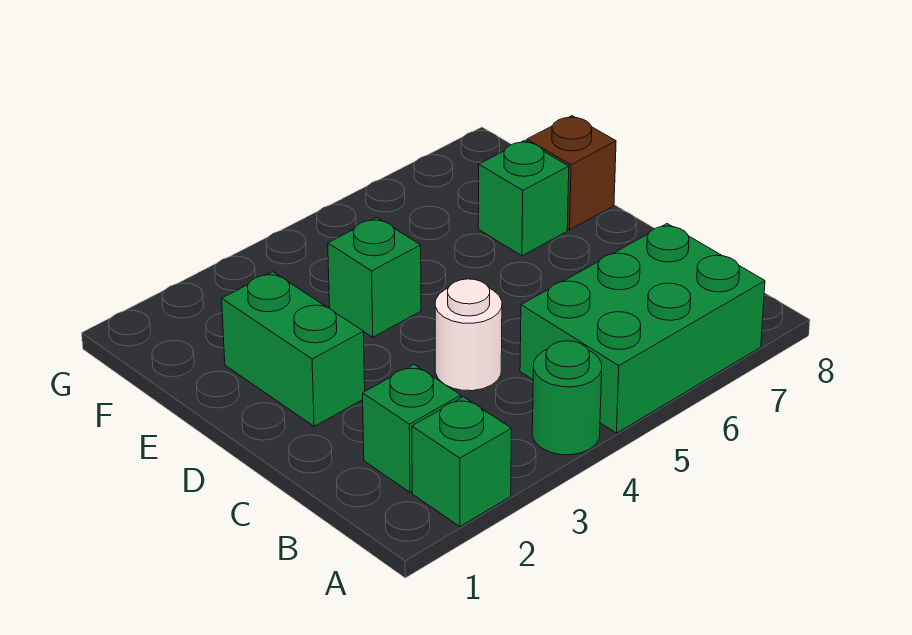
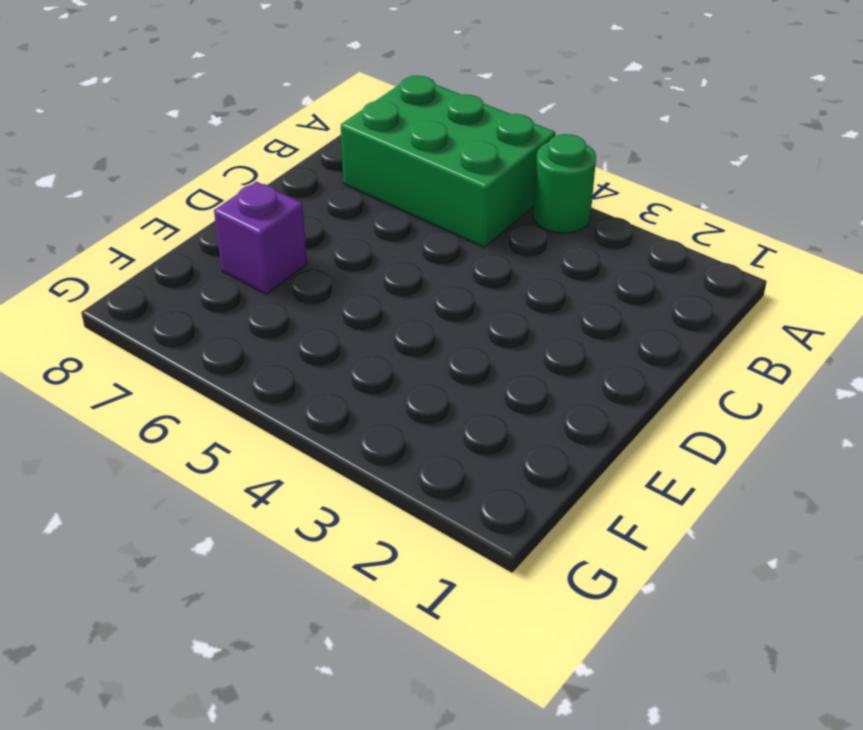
purple 1x1 brick [214,181,307,294] -> green 1x1 brick [478,140,569,256]
none -> green 1x1 brick [412,397,512,527]
none -> green 1x1 brick [363,365,461,492]

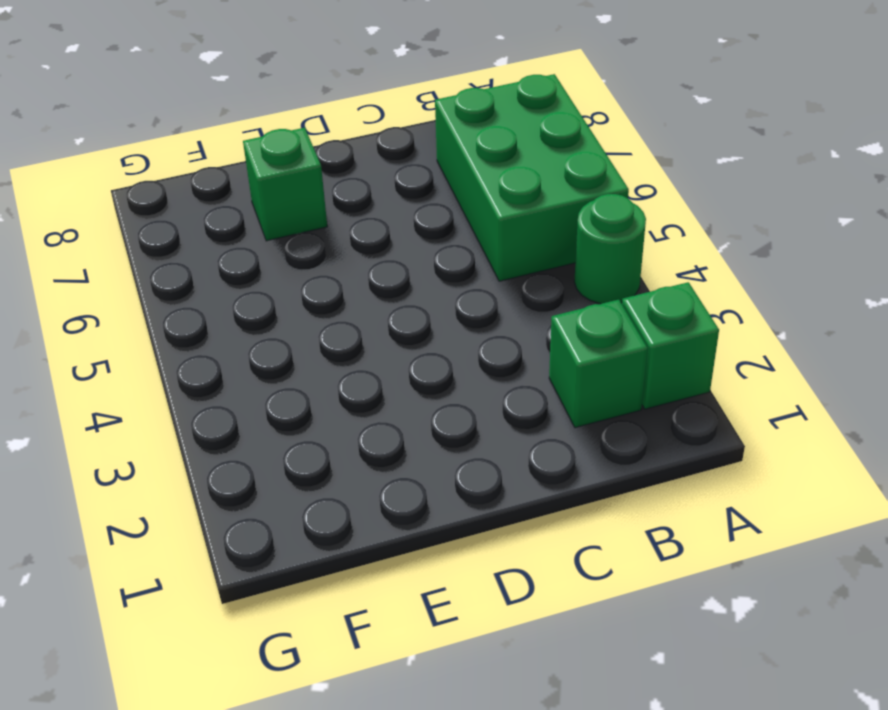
none -> white 1x1 round brick [435,279,502,391]
none -> green 1x2 brick [222,272,365,426]

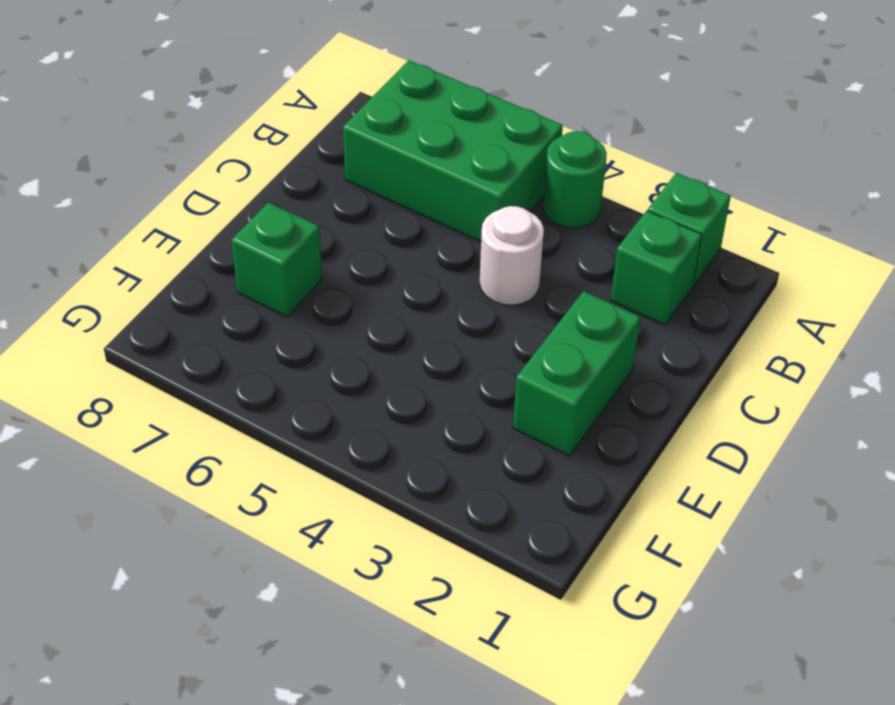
none -> green 1x1 brick [328,218,421,337]
none -> brown 1x1 brick [527,116,616,230]

